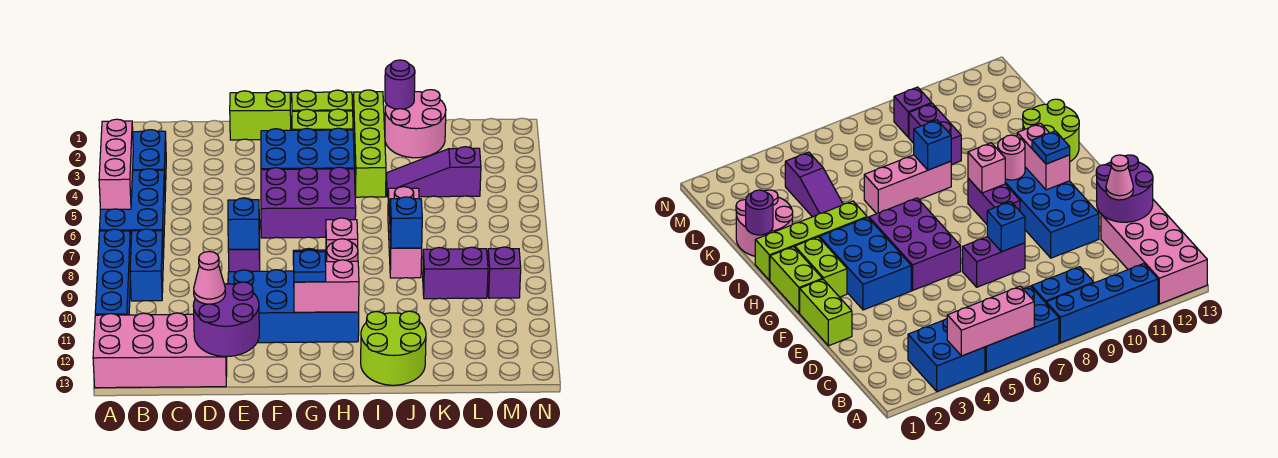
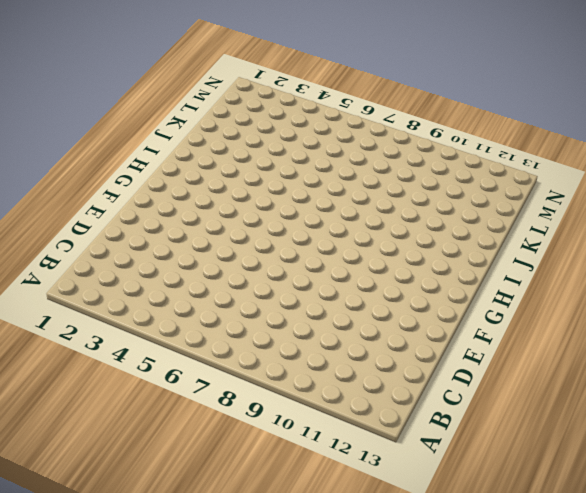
none -> blue 2x2 brick [133,130,166,191]
none -> blue 2x3 brick [100,169,165,258]
none -> blue 1x4 brick [95,229,131,315]
none -> pink 2x4 brick [93,313,227,388]

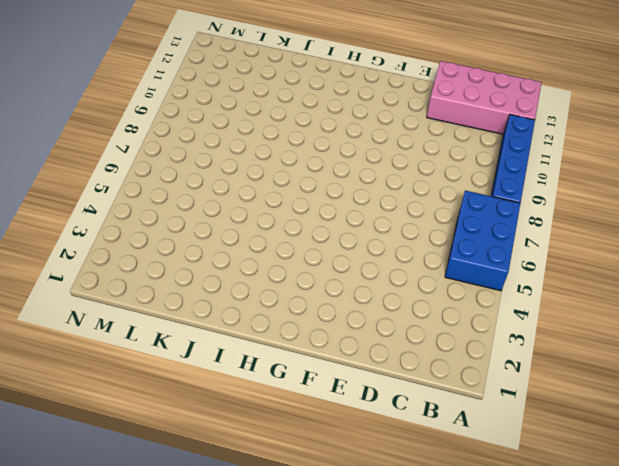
none -> blue 2x2 brick [133,130,166,191]
none -> blue 1x2 brick [130,229,163,301]
none -> lime 1x2 brick [230,91,291,140]
none -> purple 1x2 brick [228,220,260,272]

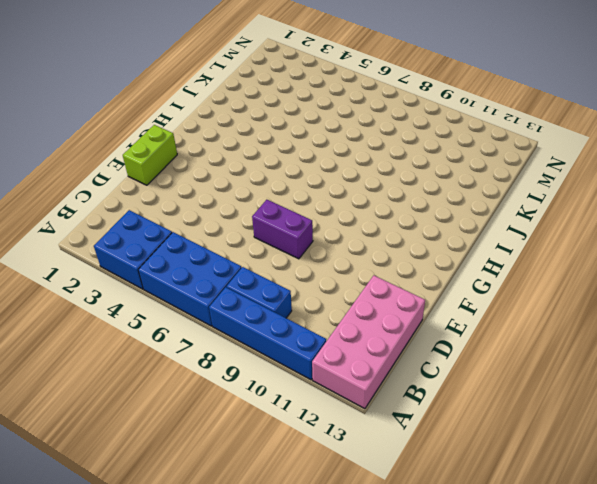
none -> blue 2x4 brick [228,270,359,343]
none -> blue 2x3 brick [261,128,354,170]
none -> purple 2x3 brick [261,167,356,238]
none -> lime 1x2 brick [292,90,353,111]

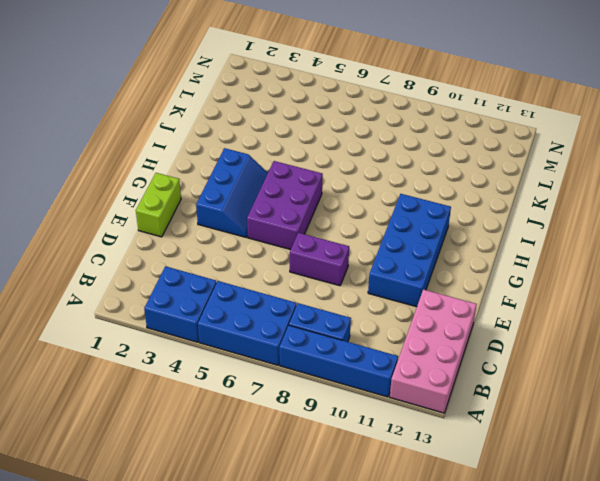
blue 2x3 slope [196,148,268,237] -> blue 2x3 brick [261,128,354,170]
none -> lime 1x2 brick [292,90,353,111]
none -> lime 1x2 brick [292,109,353,130]
none -> purple 1x2 brick [968,178,1020,224]
none -> lime 1x4 brick [353,90,386,197]

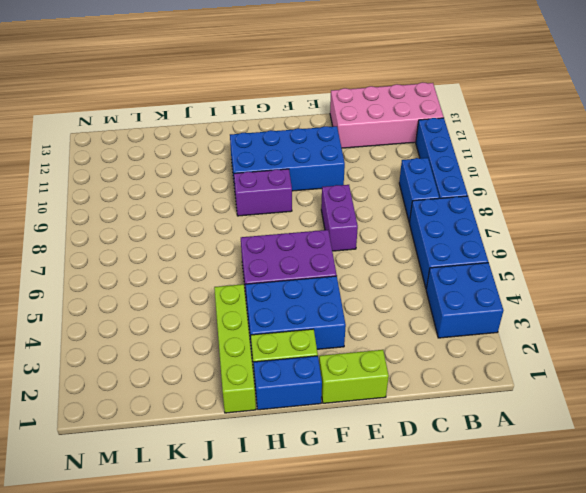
blue 1x2 brick [254,356,322,410] -> lime 1x2 brick [292,90,353,111]
none -> lime 2x2 round brick [361,311,426,385]
none -> pink 2x2 round brick [385,90,446,158]
none -> purple 1x3 slope [386,147,481,197]
none -> pink 1x3 brick [388,187,422,278]

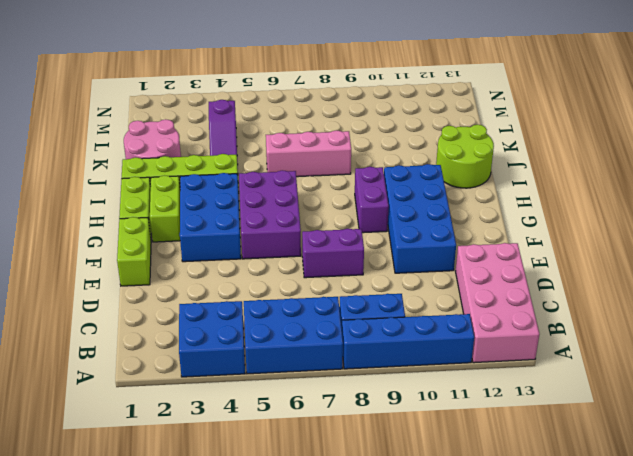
none -> purple 1x2 brick [423,247,488,299]
none -> purple 1x1 brick [488,247,521,298]
none -> pink 1x3 brick [99,119,133,209]
none -> purple 2x2 round brick [193,282,259,357]

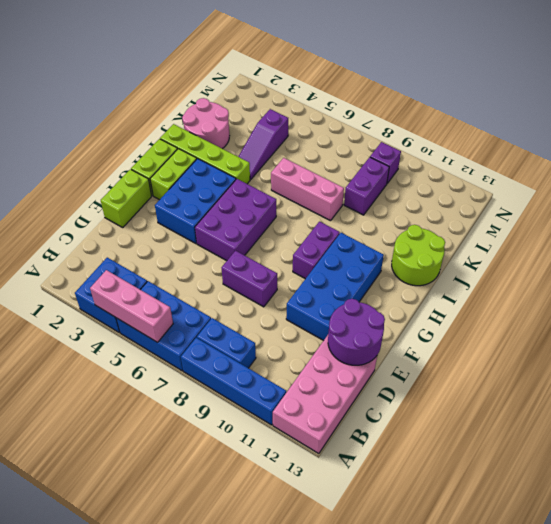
none -> blue 1x1 brick [228,198,259,249]
none -> pink 1x2 brick [294,260,359,312]
none -> pink 1x1 brick [326,218,358,261]
none -> pink 1x1 round brick [327,239,358,262]

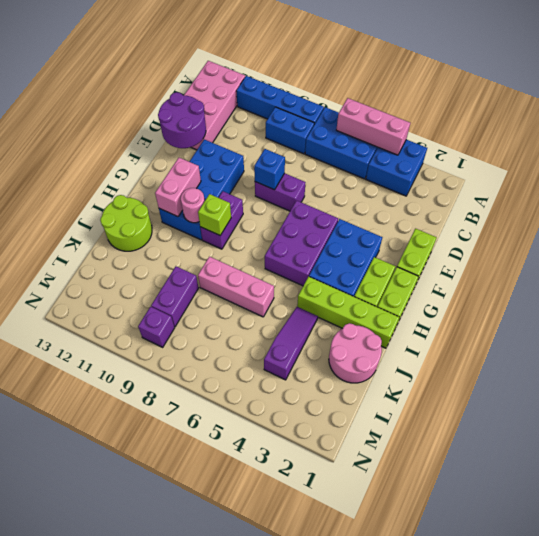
lime 1x1 brick [198,194,231,235] -> pink 1x1 brick [326,218,358,261]
none -> purple 1x1 round brick [385,60,415,109]
none -> blue 1x1 brick [390,197,422,248]
none -> pink 1x1 cone [194,252,226,304]
none -> blue 1x1 plate [294,250,326,282]

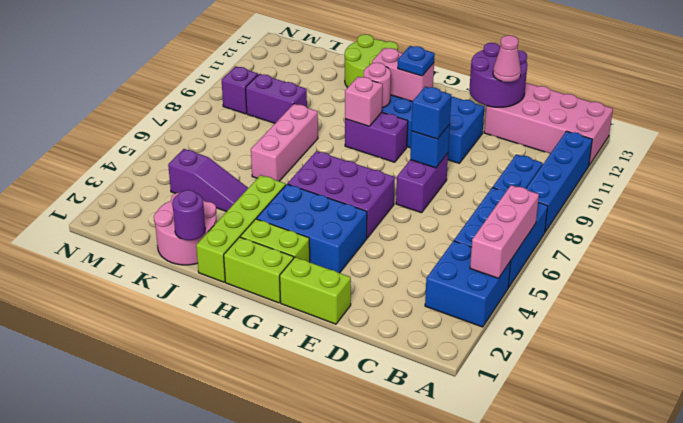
blue 1x1 brick [411,87,451,139] -> blue 1x1 brick moved to [390,197,422,248]

